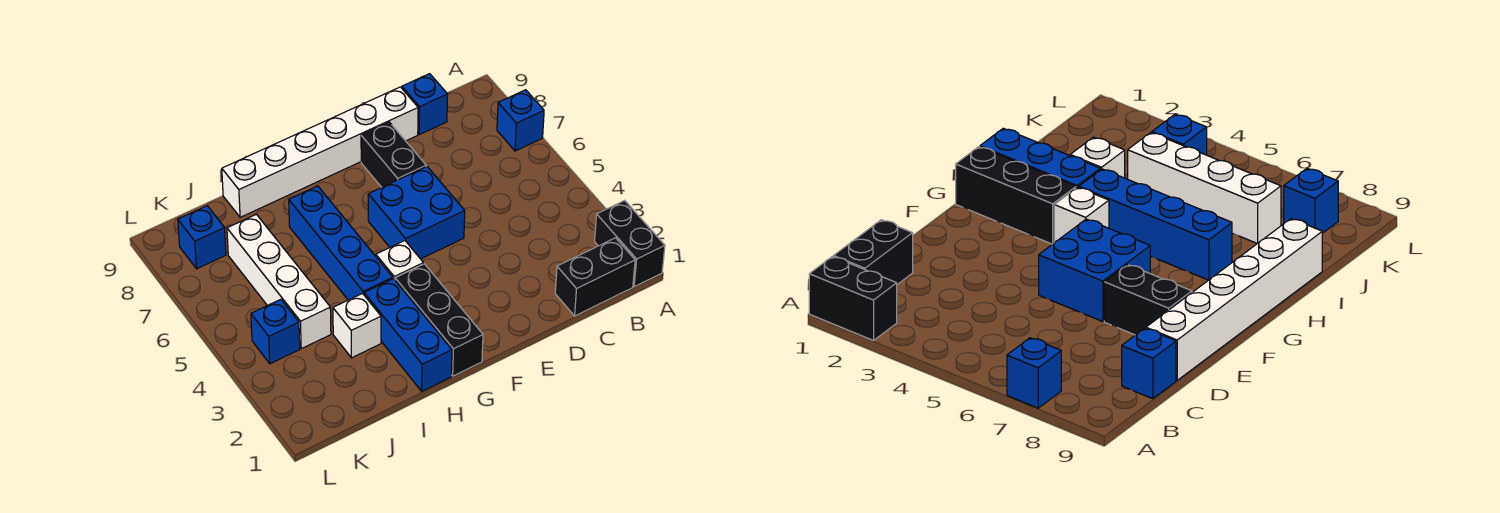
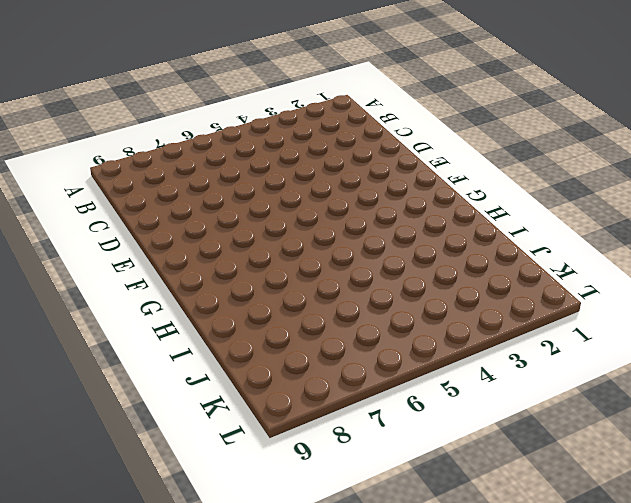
none -> black 1x2 brick [595,200,665,287]
none -> blue 1x1 brick [497,90,544,151]
none -> black 1x2 brick [555,238,635,316]

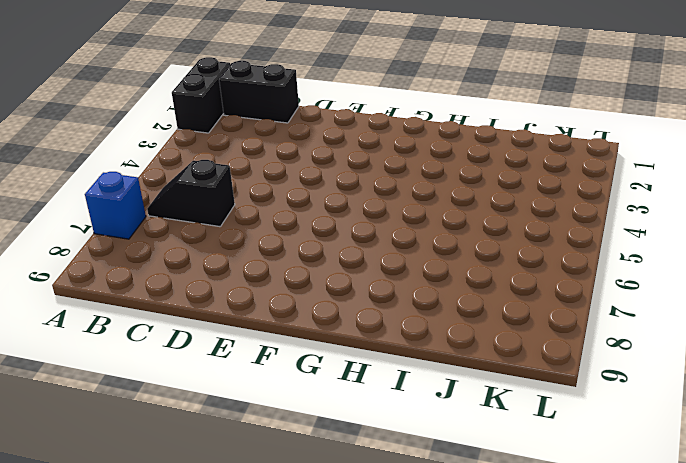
black 1x2 slope [147,160,235,227] -> none
none -> blue 1x1 brick [402,74,448,135]
none -> white 1x6 brick [222,87,418,217]
none -> blue 2x2 brick [368,166,465,259]

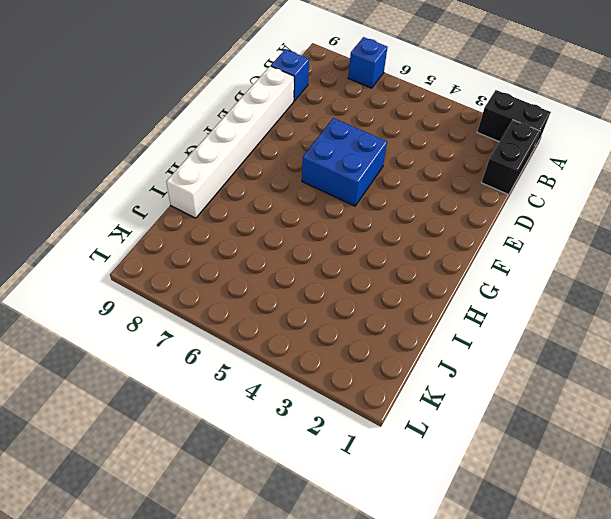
none -> black 1x2 brick [361,122,426,187]
none -> black 1x3 brick [395,264,483,376]
none -> white 1x1 brick [376,241,423,280]

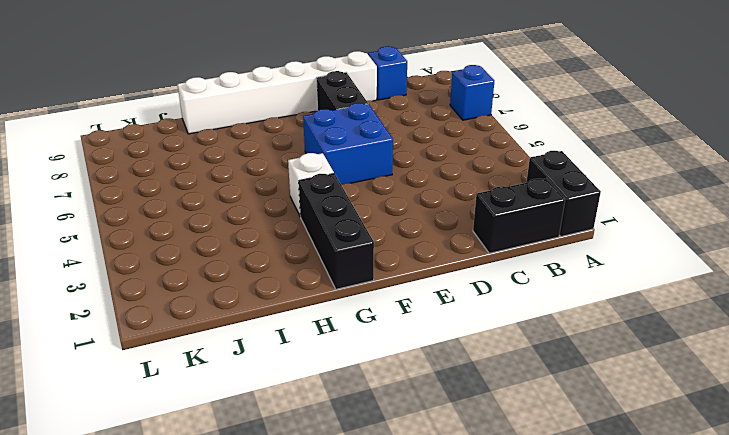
none -> blue 1x3 brick [364,279,452,391]
none -> blue 1x4 brick [289,186,393,300]
none -> white 1x1 brick [333,294,381,358]

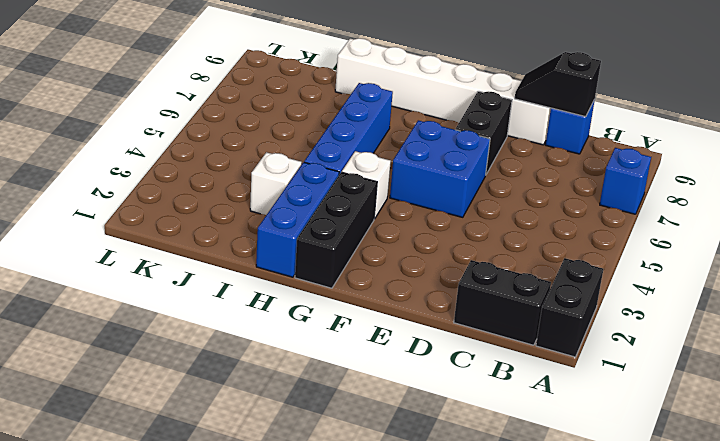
black 1x2 slope [515,52,601,117] -> none
none -> white 1x4 brick [227,214,331,349]
none -> blue 1x1 brick [251,299,300,364]
none -> blue 1x1 brick [178,206,226,269]

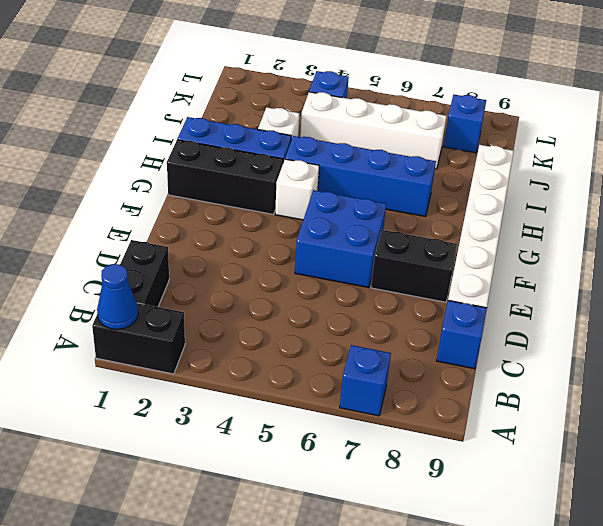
blue 1x1 cone [97,264,138,329] -> none

